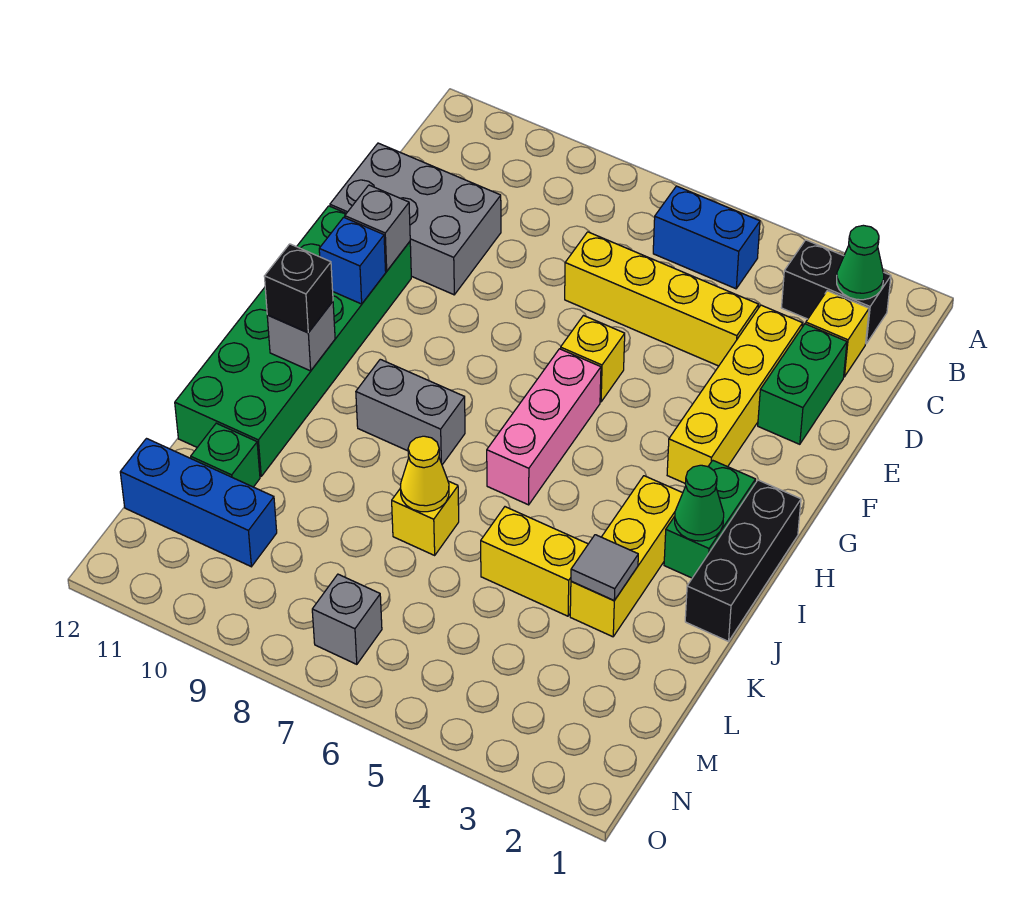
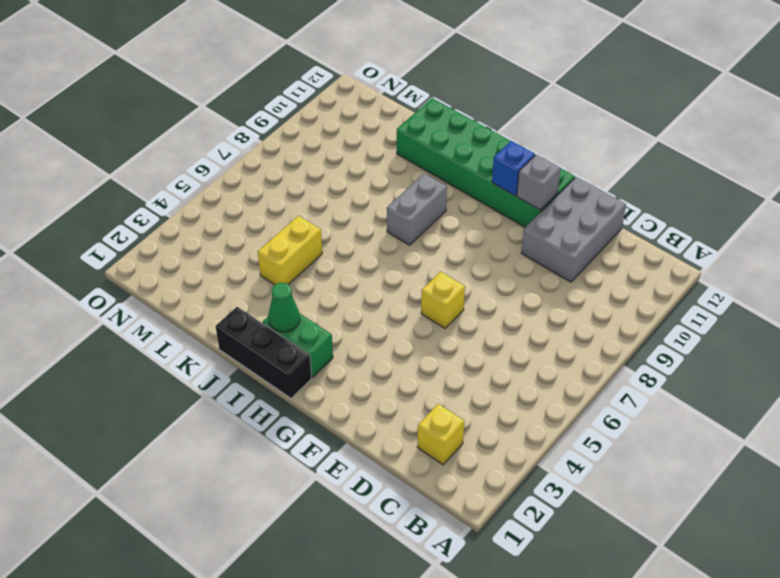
none -> black 1x2 brick [781,240,891,344]
none -> blue 1x2 brick [653,186,760,289]
none -> green 1x2 brick [758,324,847,444]

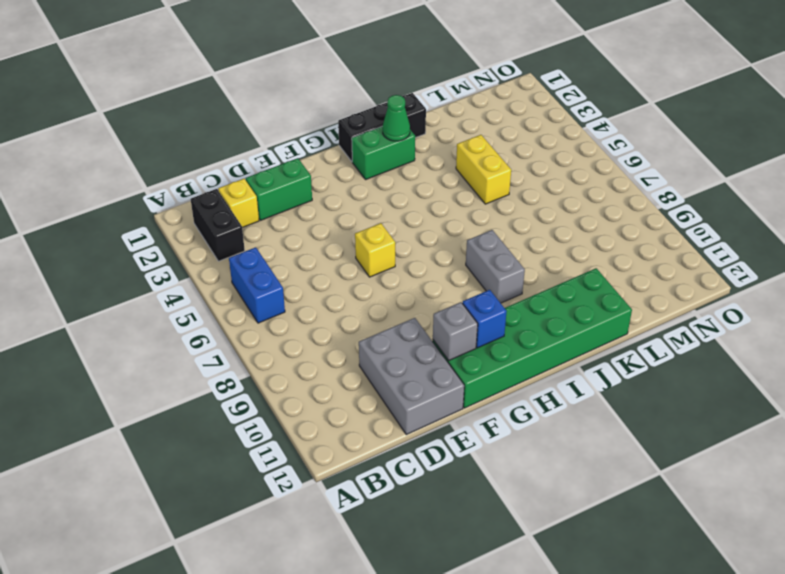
none -> yellow 1x4 brick [667,305,803,483]
none -> yellow 1x4 brick [565,232,759,366]
none -> pink 1x3 brick [487,349,601,505]

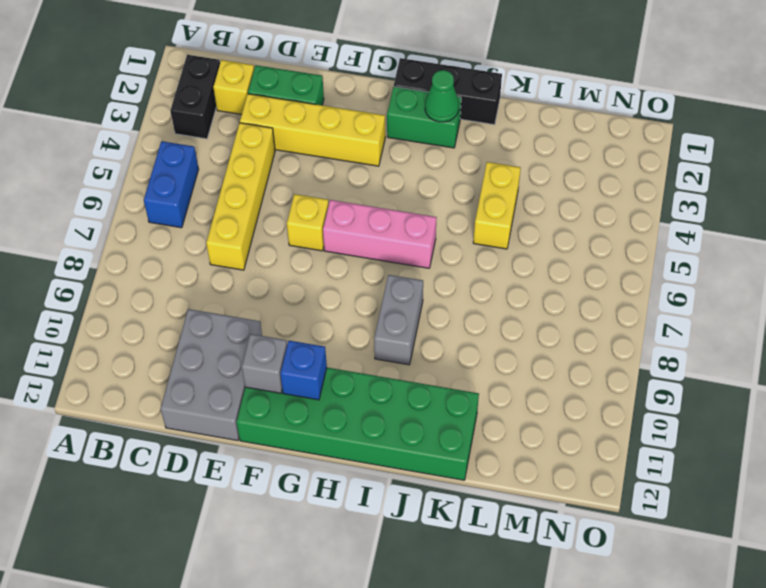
none -> yellow 1x3 brick [570,476,683,637]
none -> yellow 1x1 brick [392,481,459,555]
none -> green 1x1 brick [191,423,260,487]

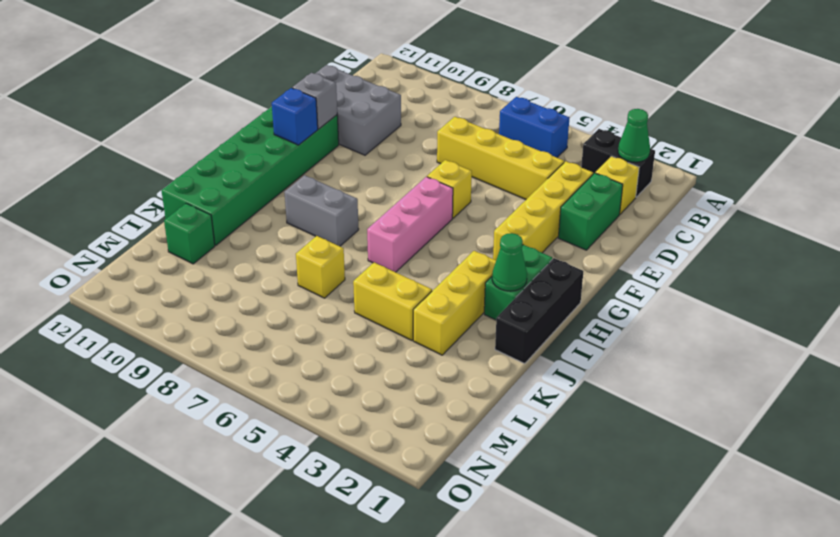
none -> blue 1x3 brick [120,439,277,567]
none -> grey 1x1 brick [312,574,382,664]
none -> grey 1x1 brick [267,302,335,371]

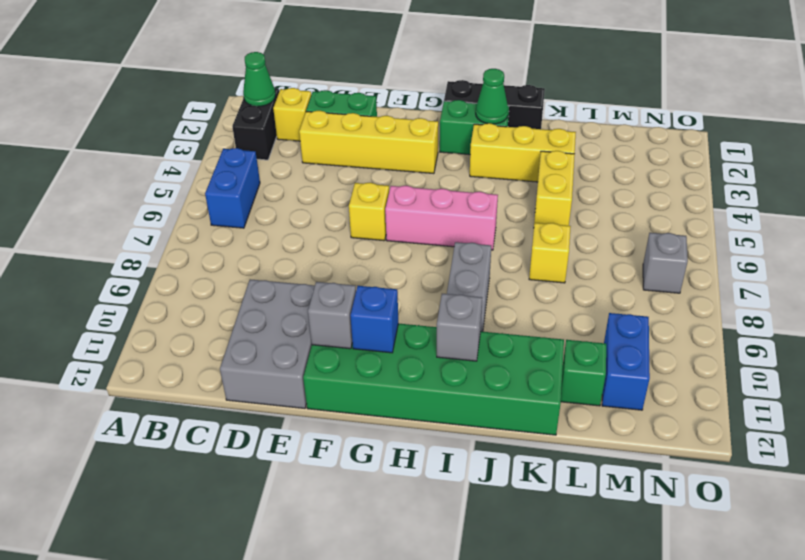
blue 1x2 brick [602,313,650,410] -> blue 1x3 brick [120,439,277,567]
none -> yellow 1x4 brick [565,232,759,366]
none -> grey 1x1 tile [571,535,638,600]
none -> yellow 1x1 cone [400,436,449,512]

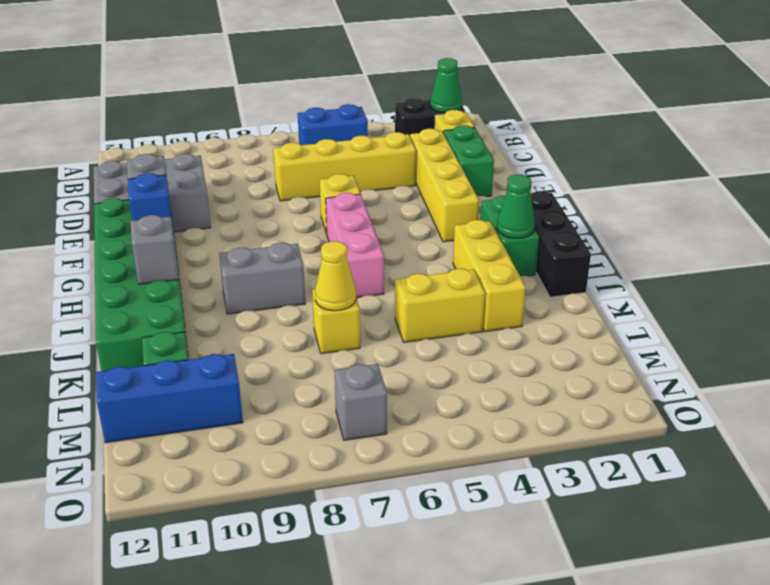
none -> grey 1x1 tile [571,535,638,600]
none -> black 1x1 brick [264,244,333,333]

